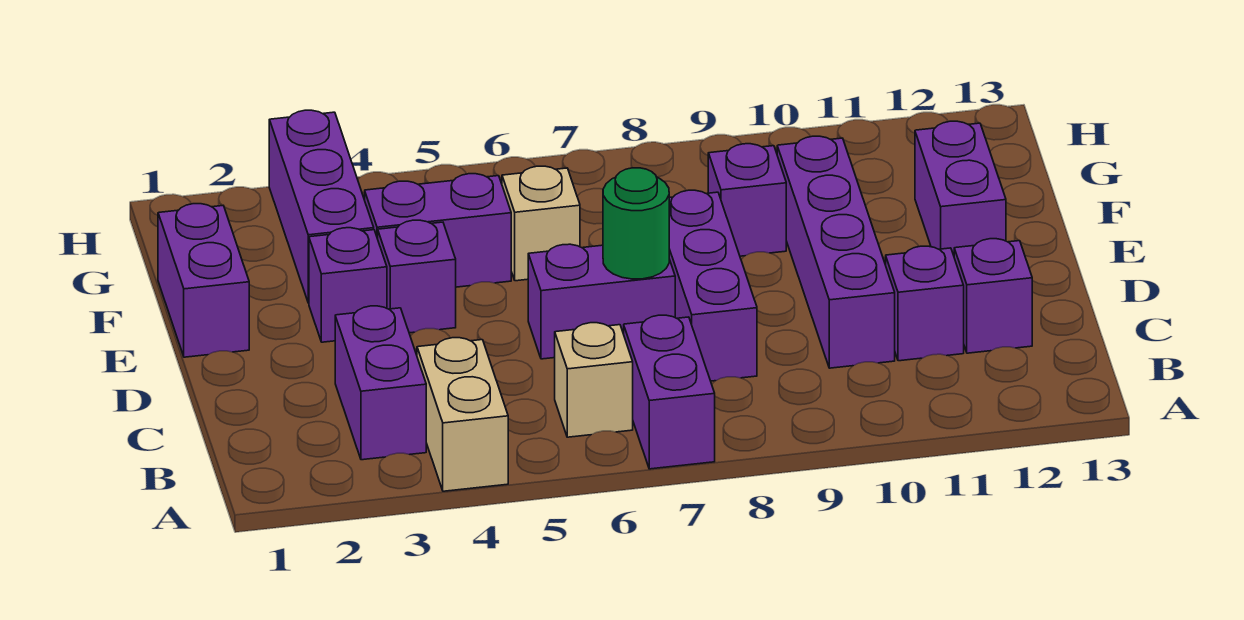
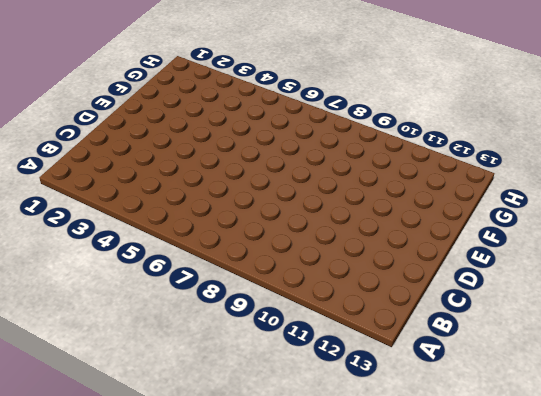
none -> tan 1x2 brick [417,338,508,491]
none -> purple 1x2 brick [624,315,715,469]
none -> purple 1x2 brick [335,306,426,460]

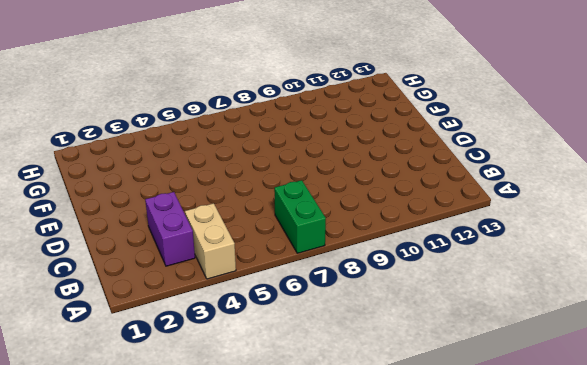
green 1x2 brick [274,180,326,253] -> purple 1x2 brick [624,315,715,469]
none -> tan 1x1 brick [555,323,633,437]
none -> purple 1x3 brick [669,190,757,381]
none -> purple 1x4 brick [777,136,895,368]

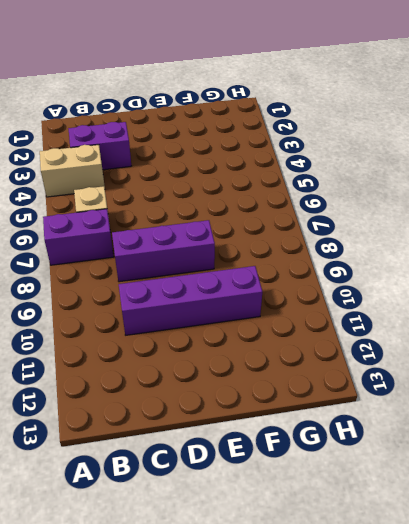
none -> purple 1x1 brick [886,246,964,361]
none -> purple 1x1 brick [954,239,1032,353]
none -> purple 1x2 brick [528,244,675,359]

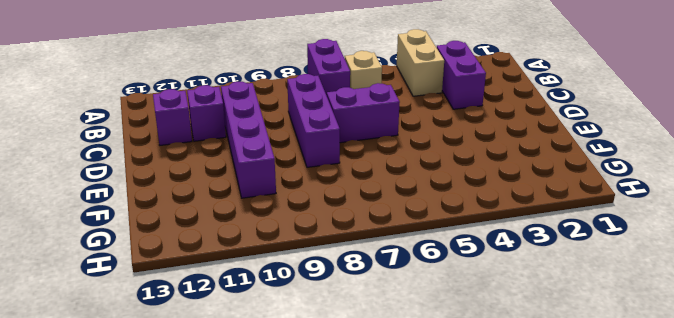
none -> purple 1x2 brick [158,204,249,357]
none -> purple 1x1 brick [309,228,387,342]
none -> purple 1x1 brick [378,220,456,333]

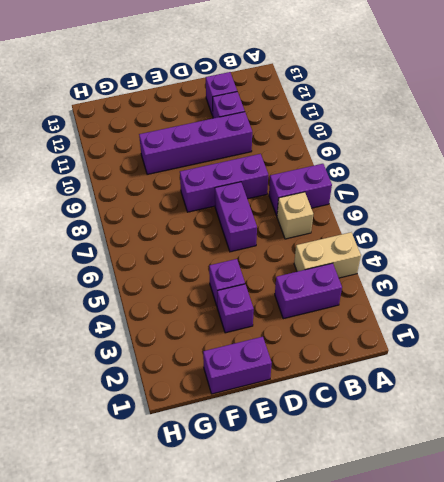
none -> purple 1x2 brick [915,121,1006,255]
none -> purple 1x3 brick [269,110,374,303]
none -> purple 1x2 brick [365,174,511,287]

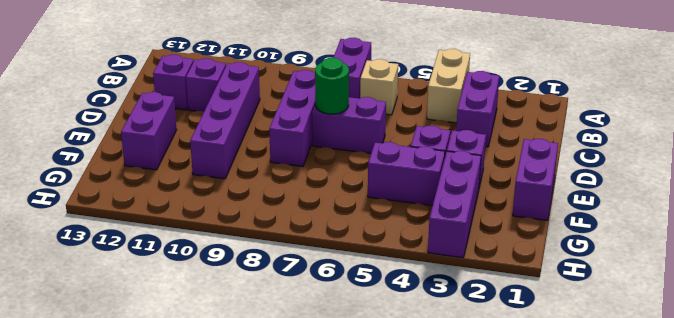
none -> tan 1x1 brick [502,166,580,281]
none -> purple 1x1 brick [708,144,786,256]

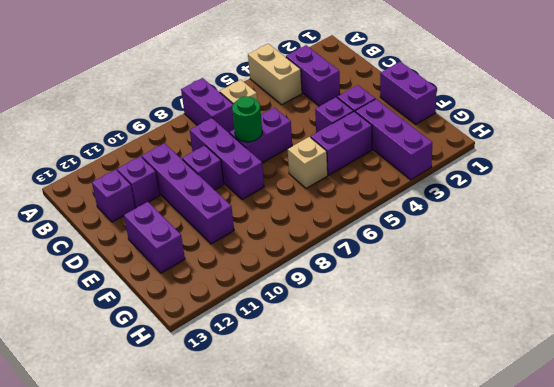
purple 1x1 brick [182,145,224,190] -> purple 1x1 brick moved to [708,144,786,256]

